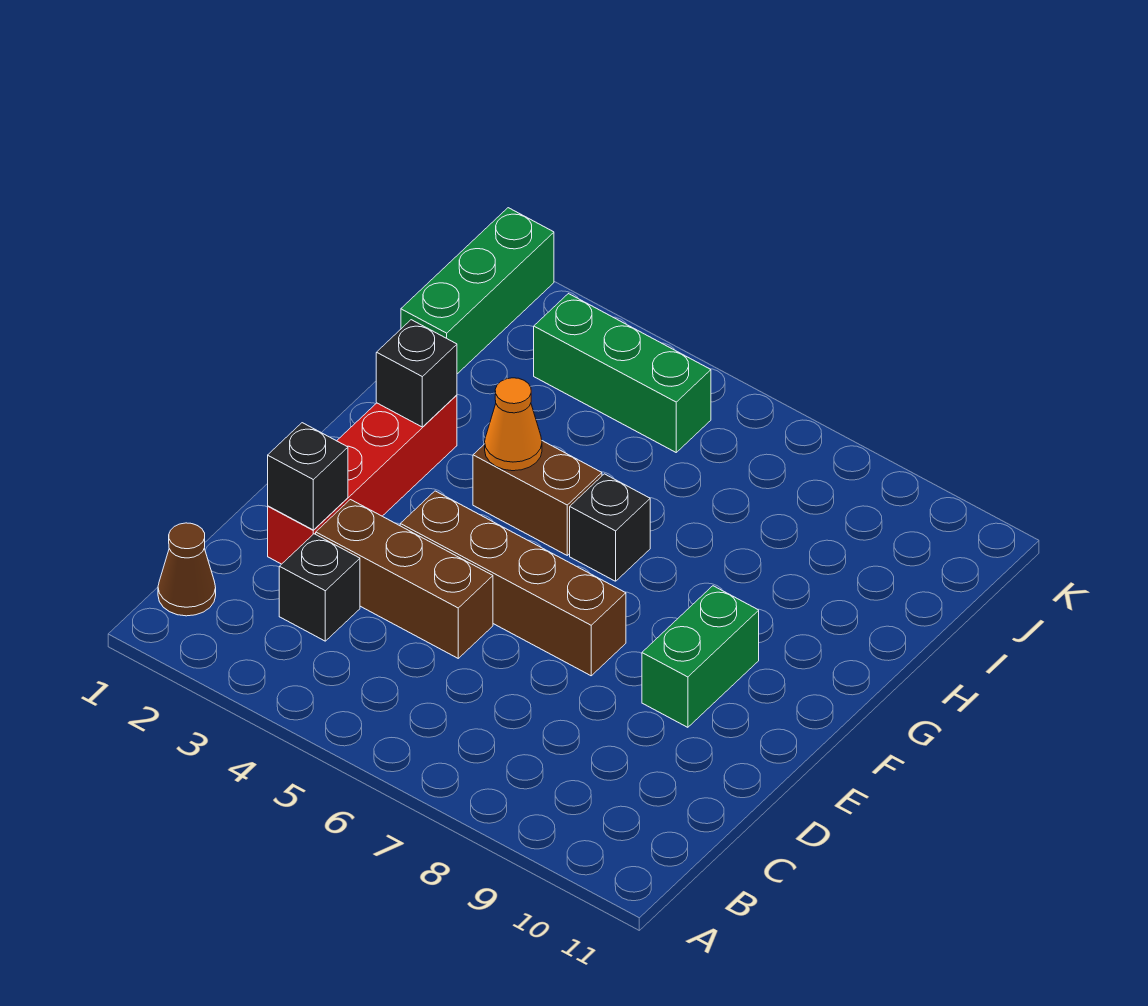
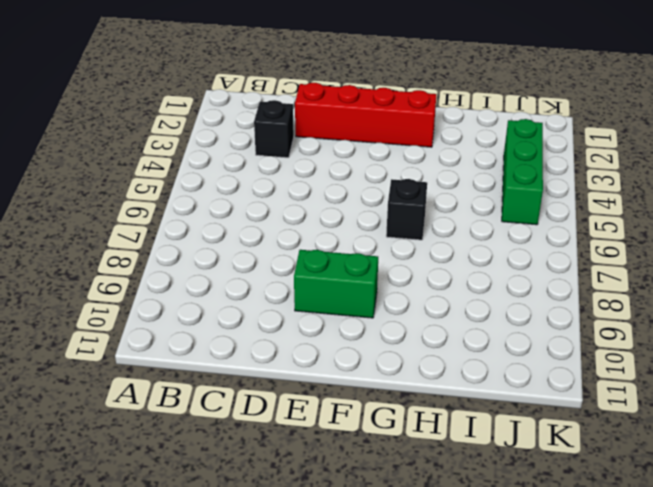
none -> brown 1x1 cone [158,523,216,616]
none -> brown 1x3 brick [316,500,493,658]
none -> brown 1x4 brick [400,491,626,676]

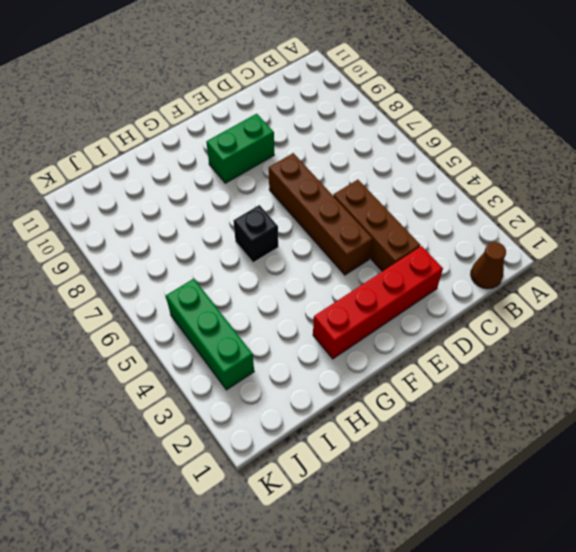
none -> black 1x1 brick [279,534,360,641]
none -> brown 1x2 brick [473,441,602,555]
none -> green 1x3 brick [401,208,554,374]

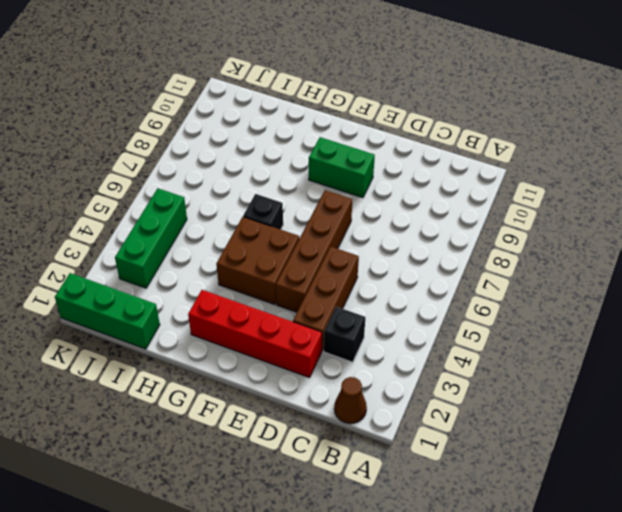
brown 2x2 brick [216,217,299,305] -> brown 1x2 brick [473,441,602,555]
none -> black 1x1 brick [268,423,348,530]
none -> black 1x1 brick [376,320,457,427]
none -> orange 1x1 cone [485,378,542,471]

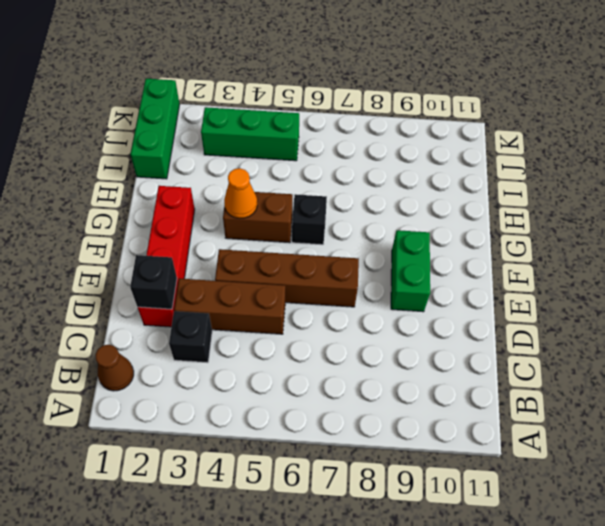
none -> black 1x1 brick [376,320,457,427]

